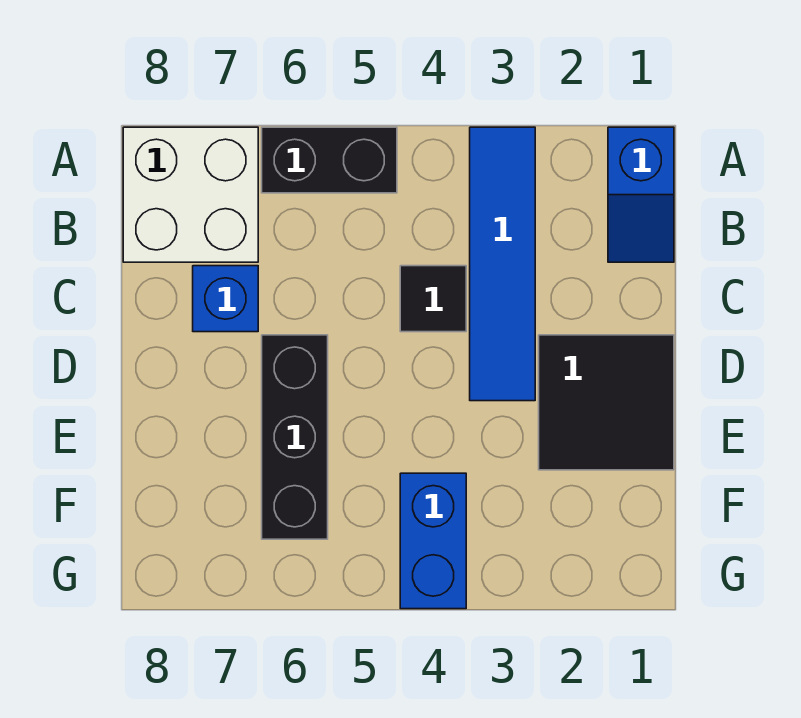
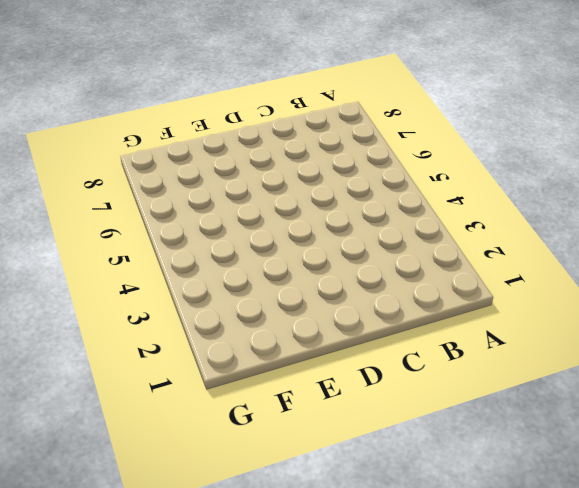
none -> blue 1x2 slope [608,127,674,262]
none -> blue 1x4 tile [470,127,535,401]

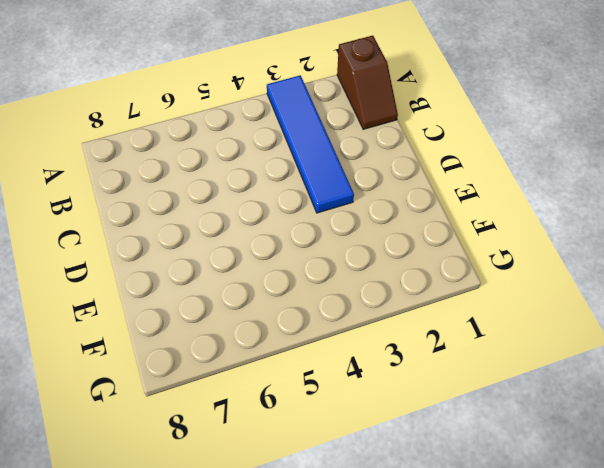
brown 1x2 slope [337,36,398,129] -> blue 1x2 slope [608,127,674,262]
none -> black 1x2 brick [262,127,397,193]
none -> white 2x2 brick [123,127,258,262]

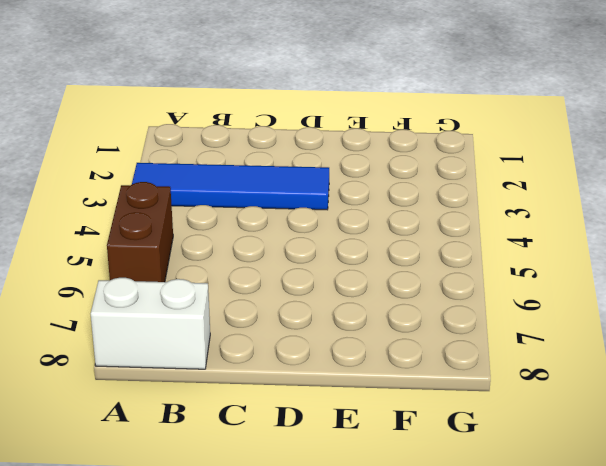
brown 1x2 brick [107,182,173,282] -> black 1x2 brick [262,127,397,193]
white 1x2 brick [91,278,210,369] -> white 2x2 brick [123,127,258,262]
none -> blue 1x2 slope [608,127,674,262]
none -> black 1x1 tile [400,266,466,332]

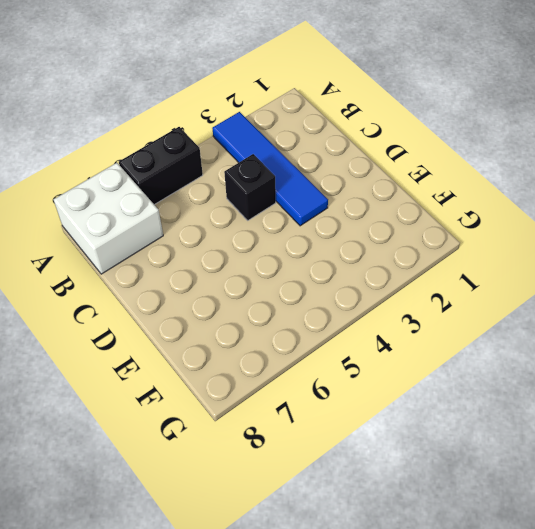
black 1x1 brick [224,154,276,220] -> black 1x1 tile [400,266,466,332]
none -> blue 1x2 slope [608,127,674,262]
none -> blue 1x1 brick [193,266,258,332]

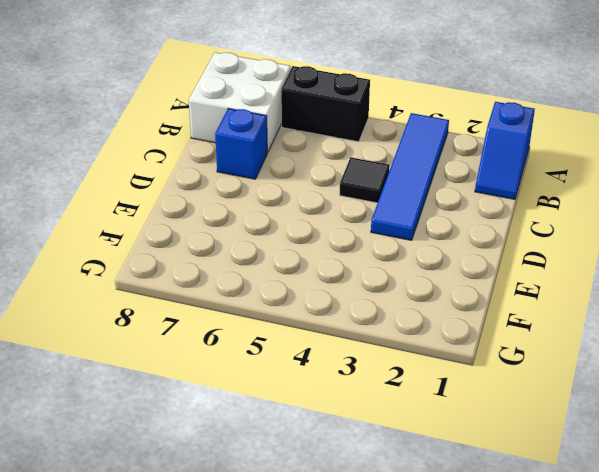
none -> black 2x2 tile [539,335,674,470]
none -> black 1x3 brick [262,335,328,539]

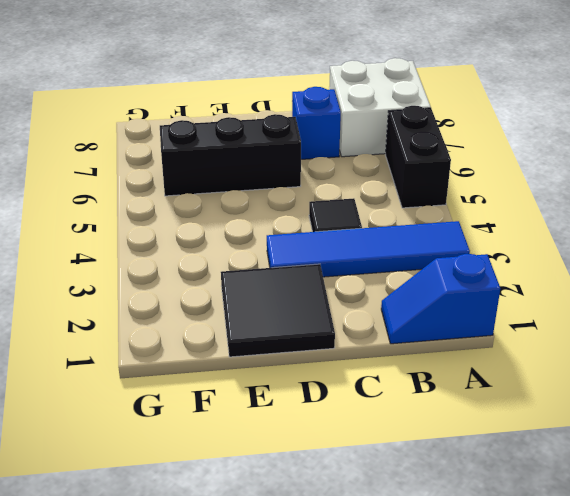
none -> blue 1x2 brick [400,473,466,609]

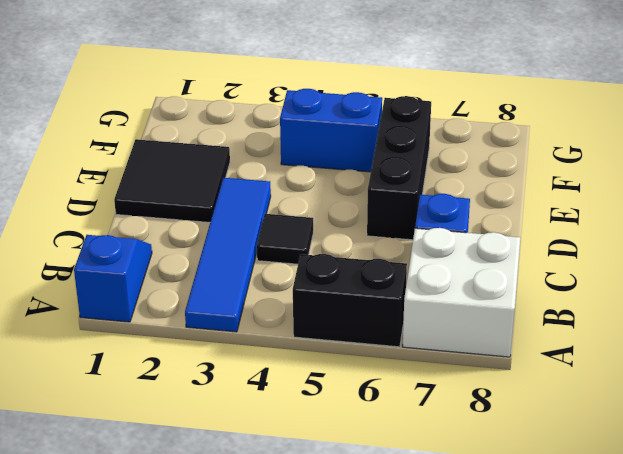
blue 1x2 brick [280,89,382,172] -> blue 1x2 brick turned to [400,473,466,609]

